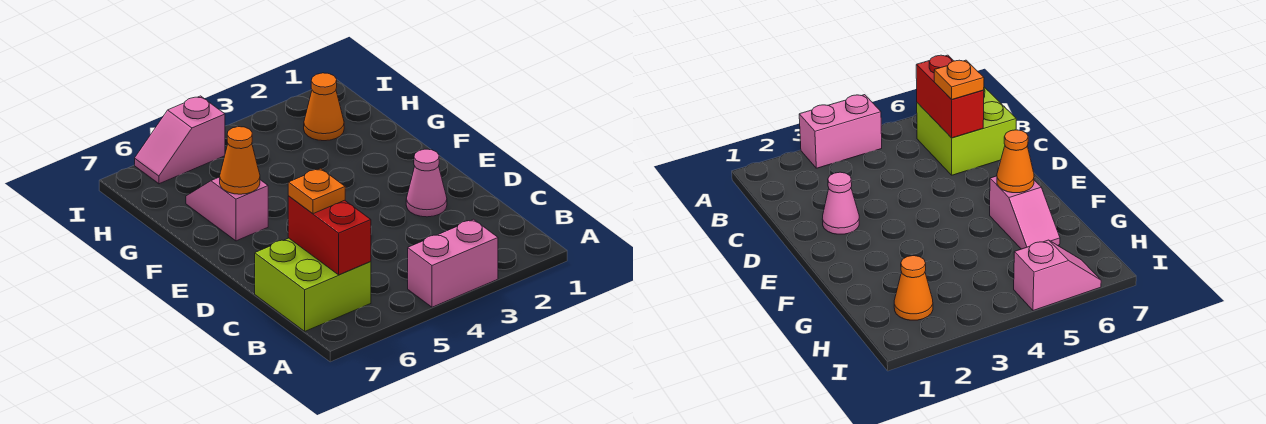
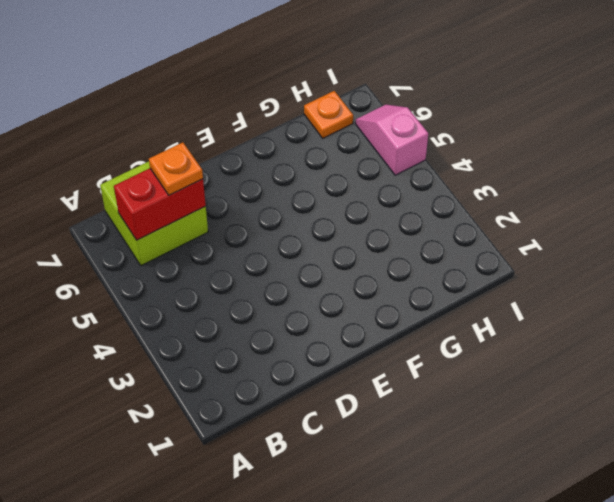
orange 1x1 plate [304,91,353,138] -> none
none -> pink 1x2 brick [408,219,498,307]
none -> pink 1x1 cone [406,149,447,217]

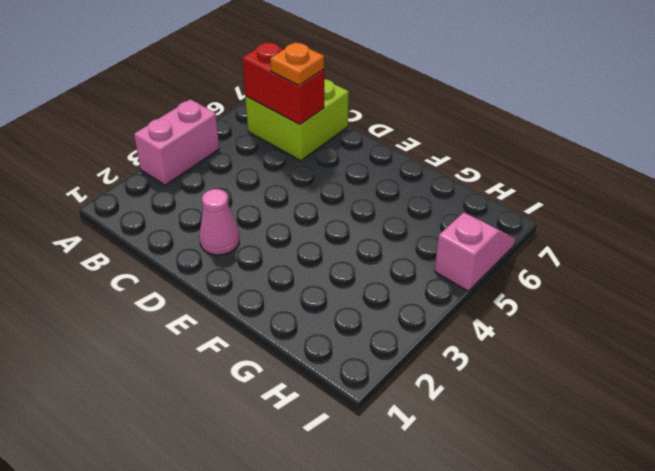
none -> pink 1x2 slope [186,177,268,241]
none -> orange 1x1 cone [304,73,344,141]

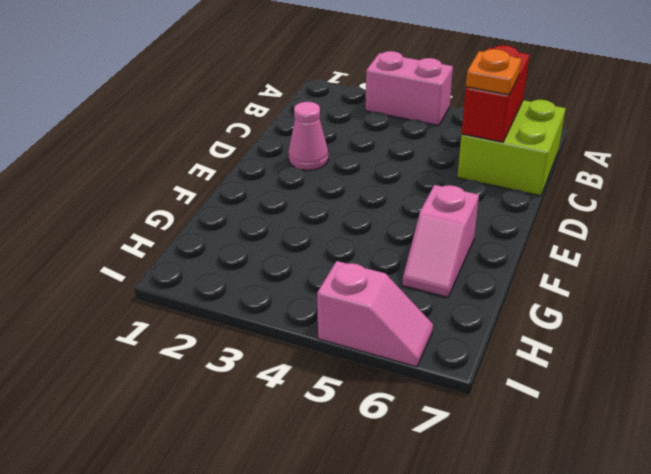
none -> orange 1x1 cone [304,73,344,141]
none -> orange 1x1 cone [220,127,260,194]

